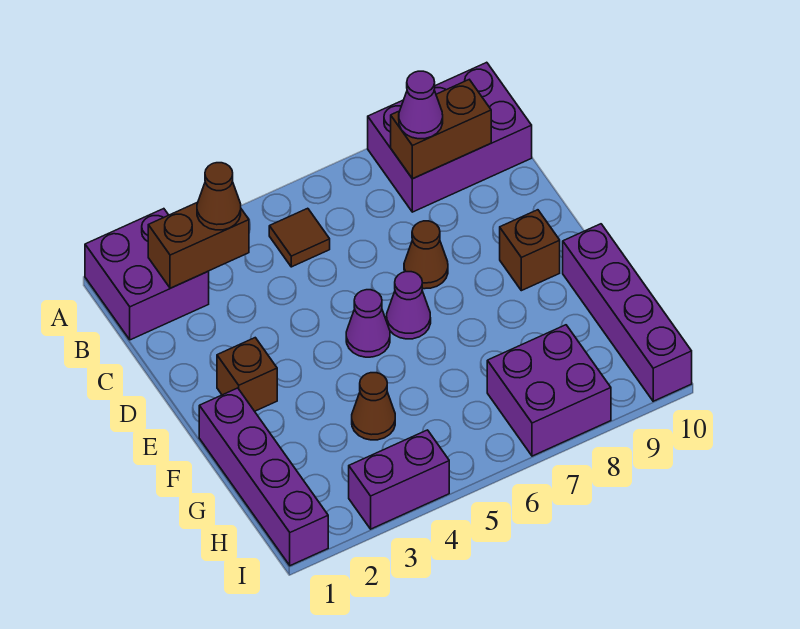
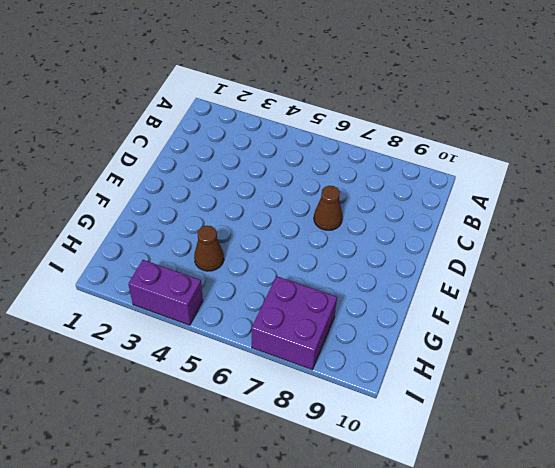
none -> purple 2x2 brick [85,209,209,340]
none -> purple 2x3 brick [368,62,532,212]
none -> brown 1x1 tile [269,208,330,267]

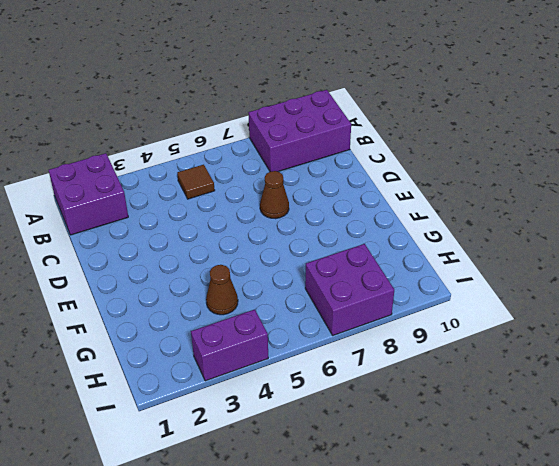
none -> brown 1x1 brick [217,338,277,411]
none -> purple 1x1 cone [346,290,390,357]
none -> purple 1x1 cone [387,272,431,339]

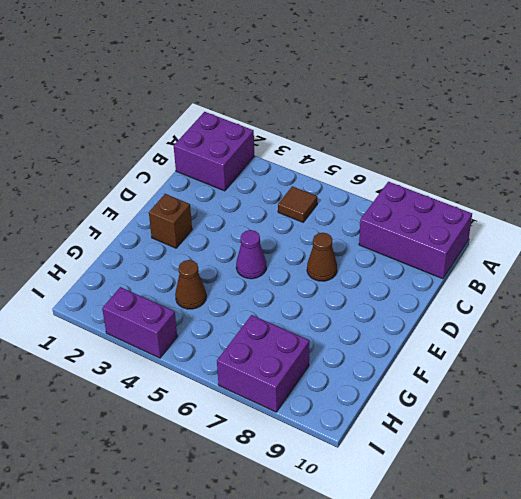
none -> purple 1x1 cone [387,272,431,339]
none -> brown 1x1 brick [500,210,560,291]
none -> purple 1x4 brick [199,388,328,566]

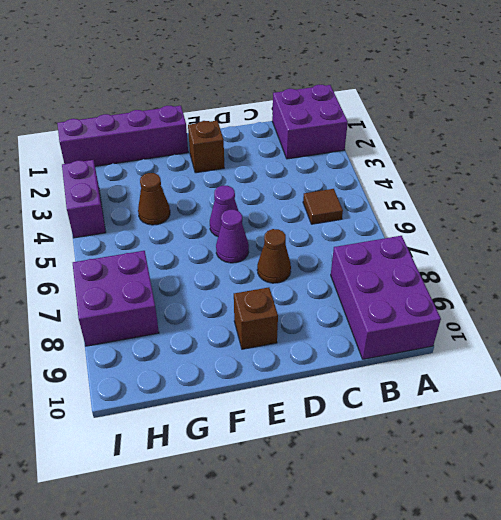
none -> purple 1x4 brick [563,224,692,401]
none -> brown 1x2 brick [148,202,249,288]
none -> brown 1x2 brick [391,80,491,179]

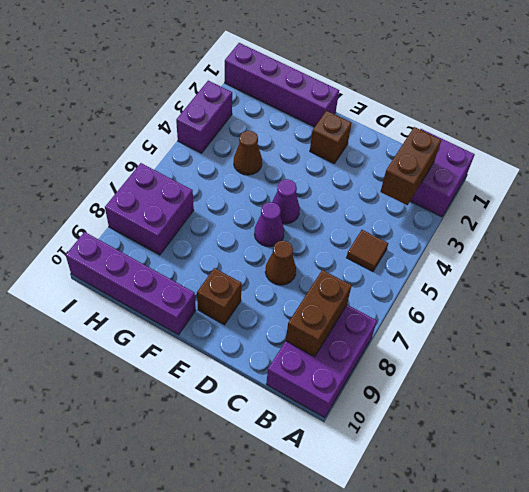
none -> brown 1x1 cone [197,163,241,230]
none -> purple 1x1 cone [399,71,443,139]

